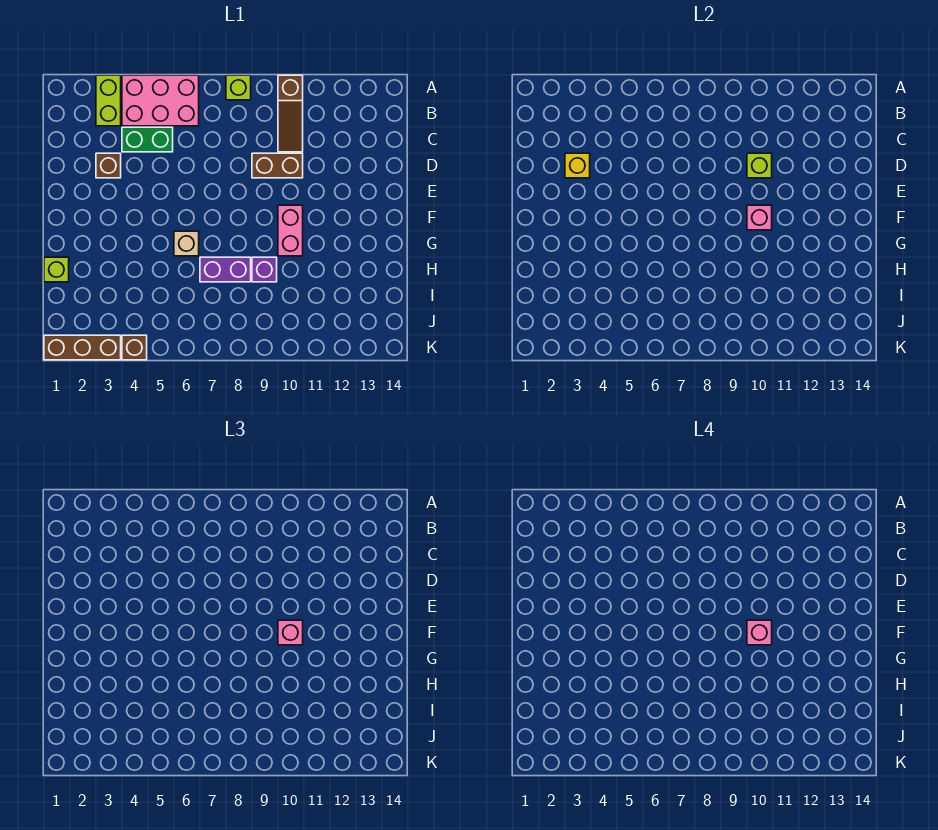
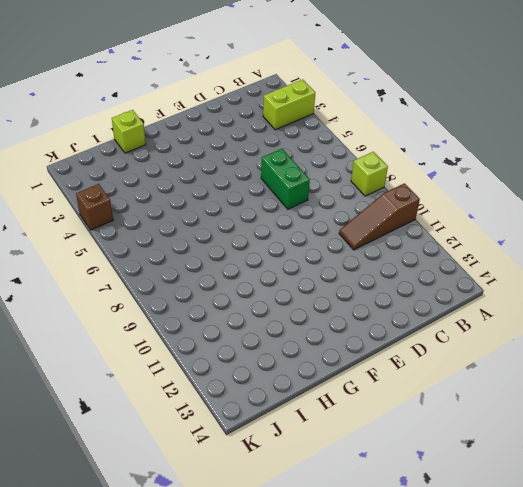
green 1x2 brick [261,149,310,209] -> green 1x2 brick moved to [122,127,173,152]
none -> pink 2x3 brick [122,75,199,126]
none -> brown 1x1 brick [96,153,121,178]
none -> brown 1x2 brick [252,153,303,178]

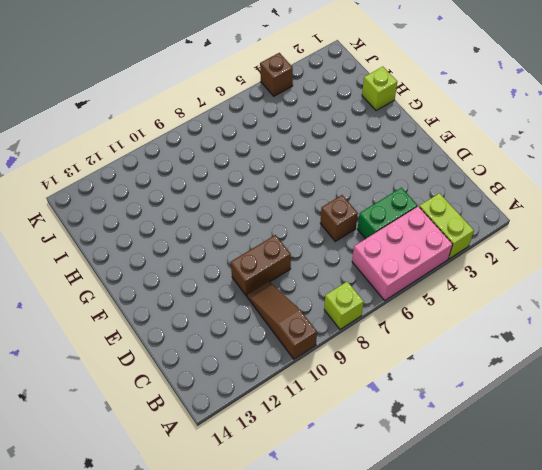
brown 1x1 brick [320,195,358,241] -> brown 1x1 brick moved to [96,153,121,178]
none -> pink 1x2 brick [278,205,303,256]
none -> tan 1x1 brick [174,231,199,256]
none -> purple 1x2 brick [200,257,251,282]

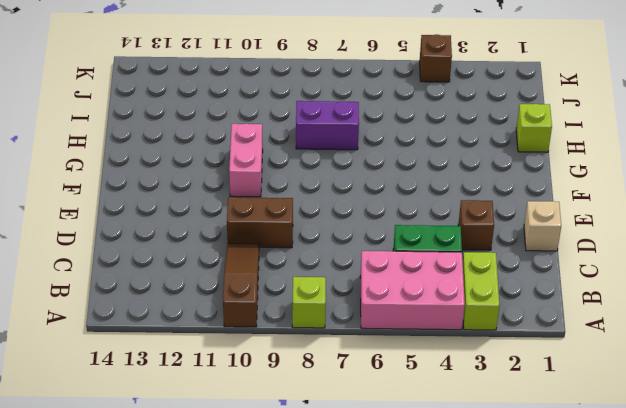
tan 1x1 brick [524,201,561,251] -> tan 1x1 brick moved to [174,231,199,256]
none -> purple 1x1 brick [252,257,277,282]
none -> brown 1x3 brick [44,335,121,360]
none -> yellow 1x1 brick [565,153,590,178]

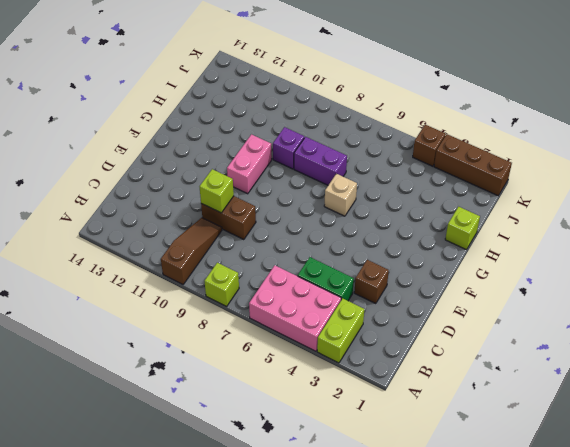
none -> yellow 1x1 brick [565,153,590,178]
none -> pink 1x1 brick [747,205,772,230]
none -> pink 1x1 brick [278,620,303,645]

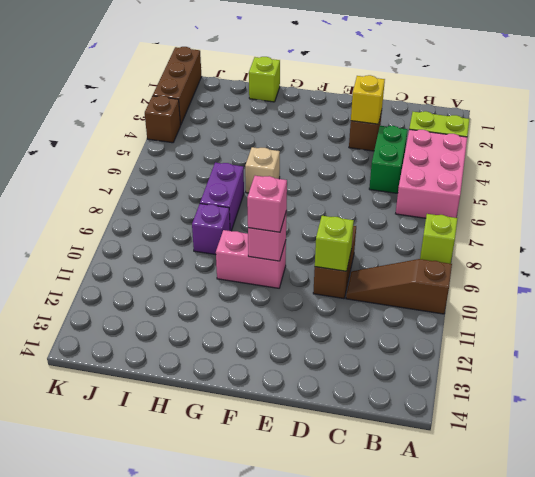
none -> pink 1x1 brick [747,620,772,645]

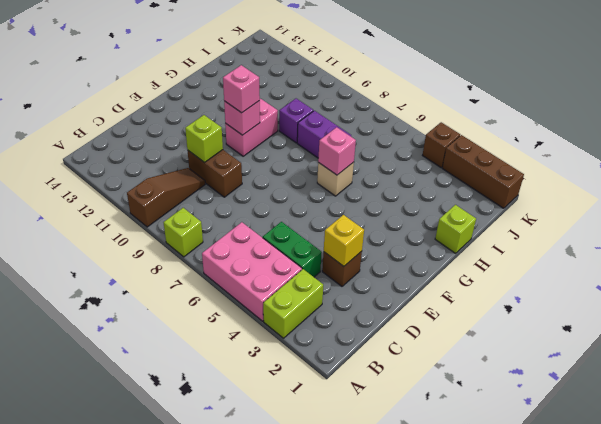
pink 1x1 brick [318,127,356,175] -> pink 1x1 brick moved to [747,620,772,645]

